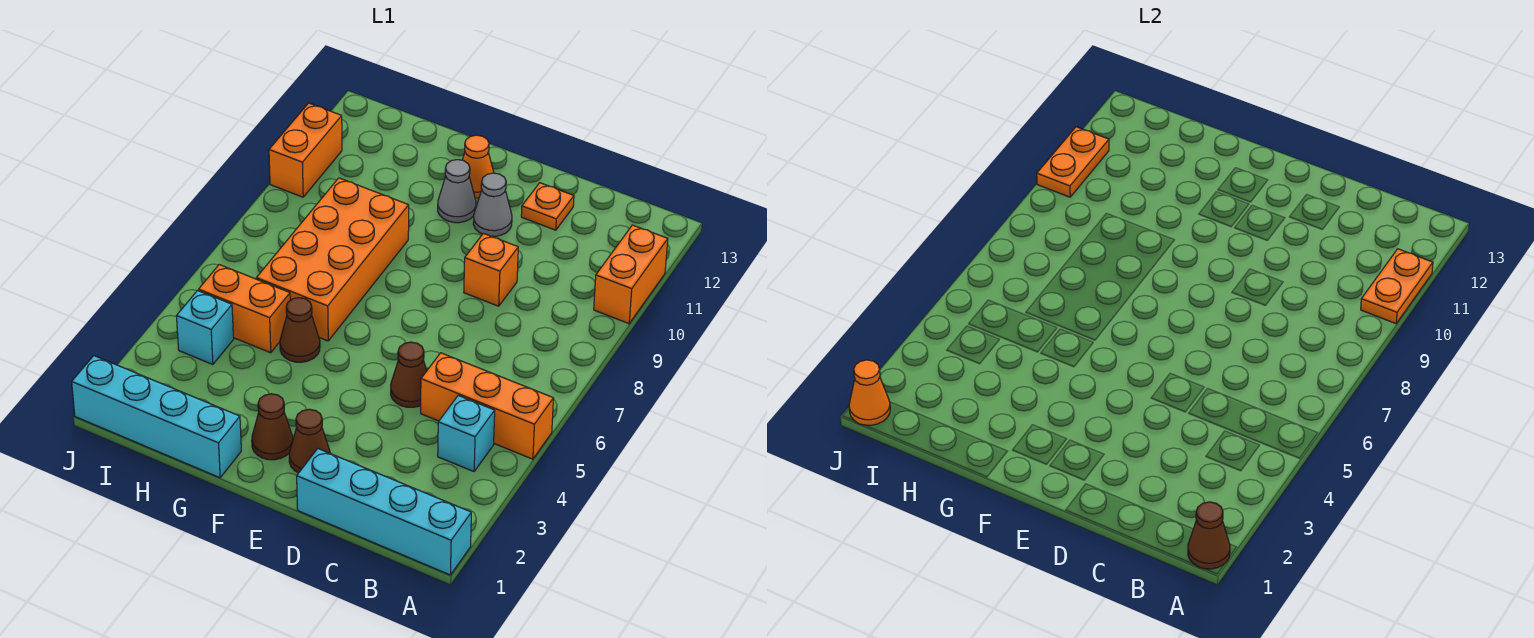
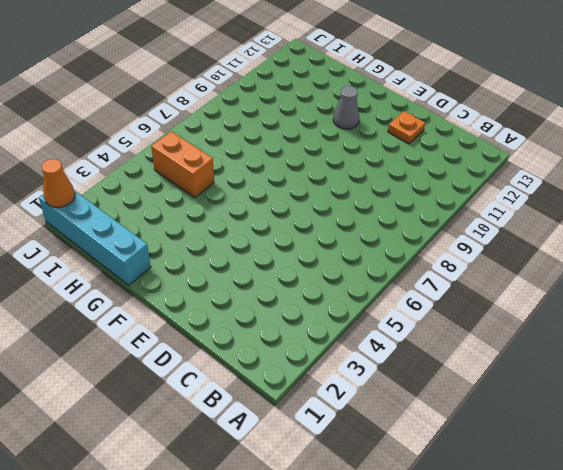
none -> cyan 1x4 brick [297,449,471,575]
none -> orange 1x3 brick [421,353,554,459]
none -> orange 1x2 brick [594,225,668,324]

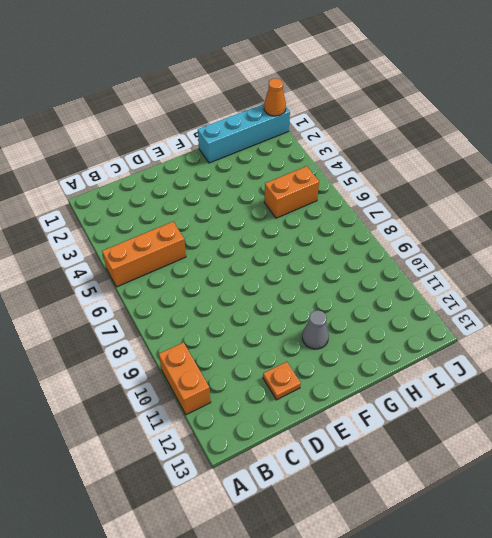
none -> cyan 1x4 brick [297,449,471,575]
none -> cyan 1x1 brick [438,396,495,472]
none -> brown 1x1 cone [391,342,427,407]

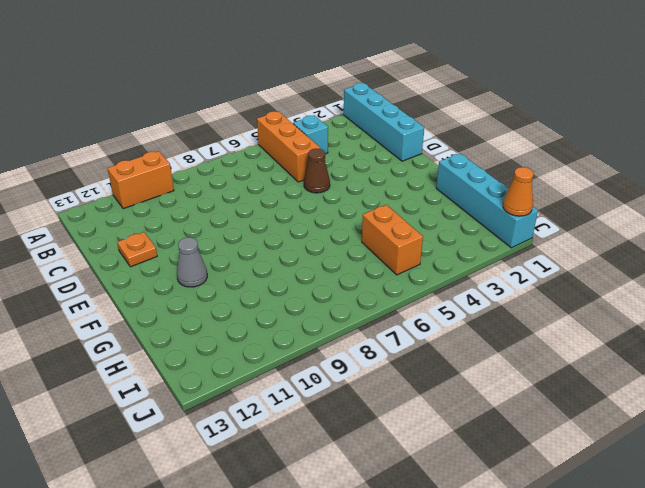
none -> orange 1x1 brick [464,234,518,306]
none -> brown 1x1 cone [289,409,330,473]
none -> grey 1x1 cone [473,173,512,236]

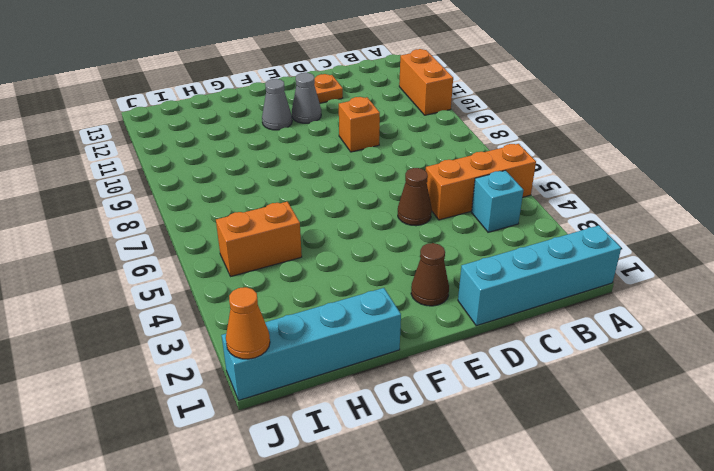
none -> brown 1x1 cone [252,394,293,460]
none -> orange 1x1 cone [463,135,494,198]
none -> brown 1x1 cone [280,298,320,362]

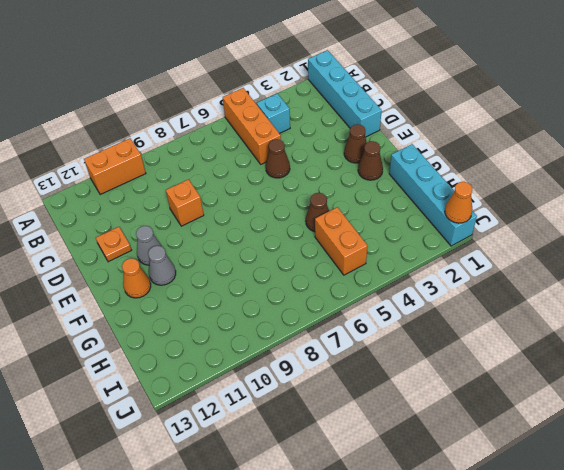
none -> orange 2x4 brick [256,178,409,341]
none -> cyan 1x1 brick [177,291,234,364]
none -> orange 1x2 brick [269,103,342,197]

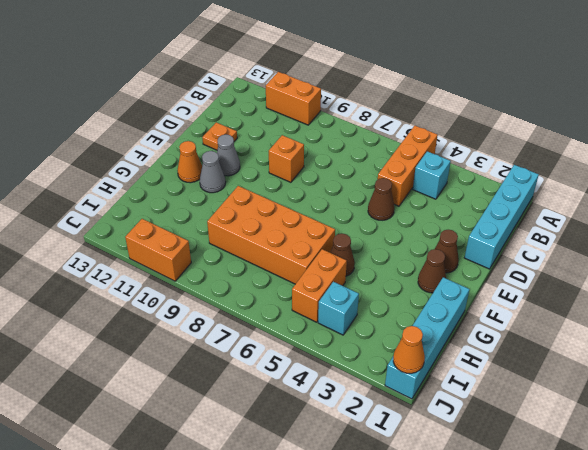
none -> brown 1x1 cone [1188,502,1230,569]
none -> orange 1x2 plate [1361,249,1433,324]
none -> orange 1x2 plate [1037,127,1109,197]

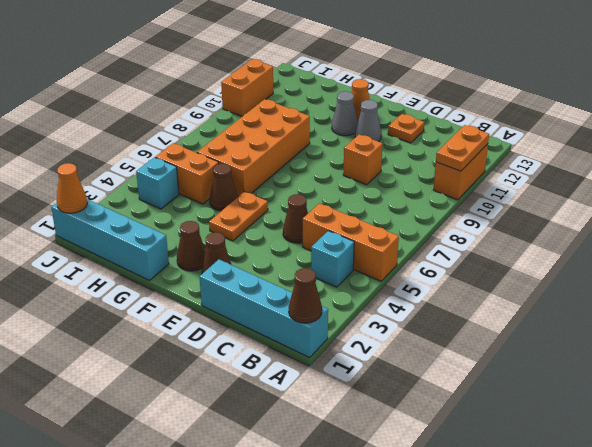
orange 1x2 plate [209,191,268,241] -> orange 1x2 plate moved to [1037,127,1109,197]

